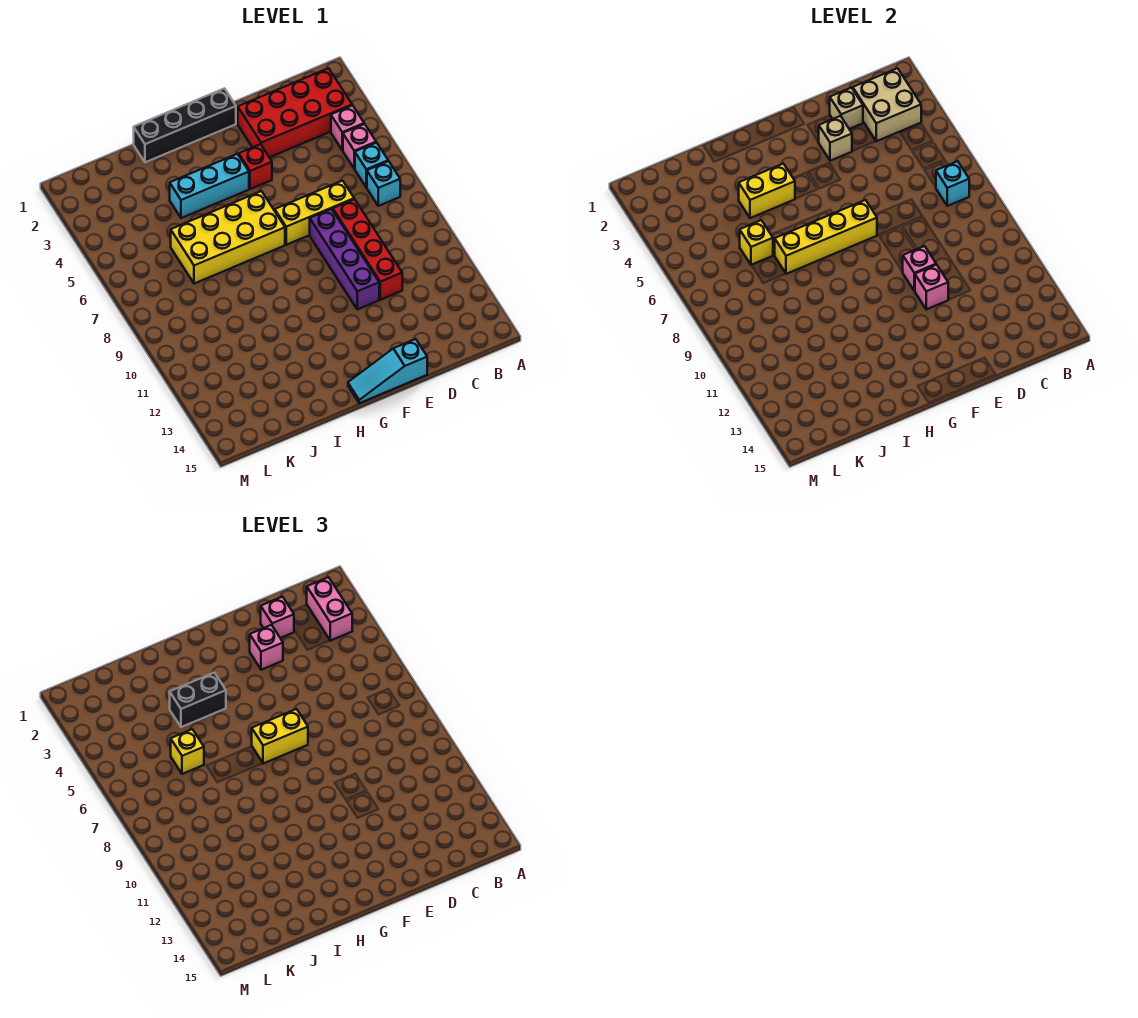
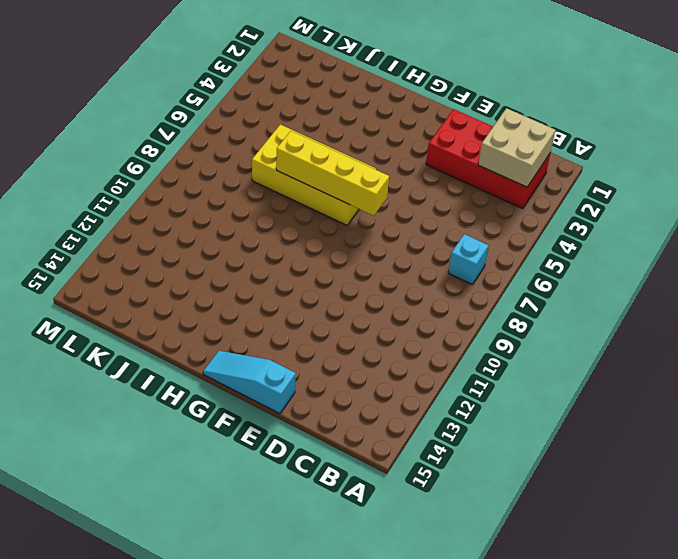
none -> pink 1x1 brick [331,105,364,150]
none -> pink 1x1 brick [343,124,376,169]
none -> cyan 1x1 brick [355,143,388,187]

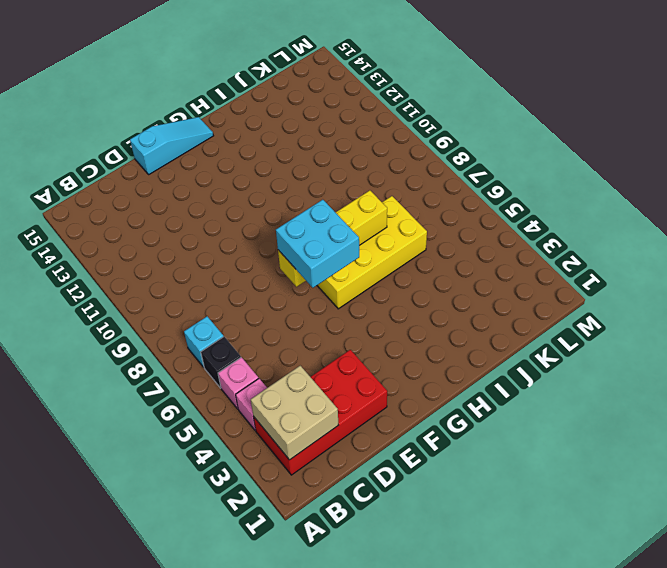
black 1x1 brick [201,337,241,388] -> cyan 1x1 brick [355,143,388,187]
cyan 2x2 brick [276,200,359,288] -> yellow 1x2 brick [252,709,308,764]
none -> yellow 1x3 brick [275,181,354,245]
none -> red 1x4 brick [333,199,402,300]
none -> purple 1x4 brick [310,209,379,309]

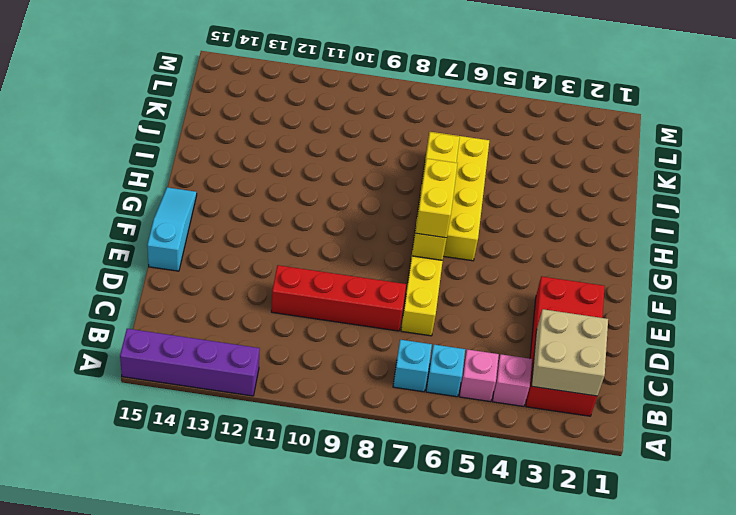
purple 1x4 brick [120,329,260,396] -> purple 1x4 brick moved to [310,209,379,309]
none -> black 1x4 brick [134,88,236,162]
none -> red 1x1 brick [239,144,272,189]
none -> cyan 1x3 brick [170,154,249,218]

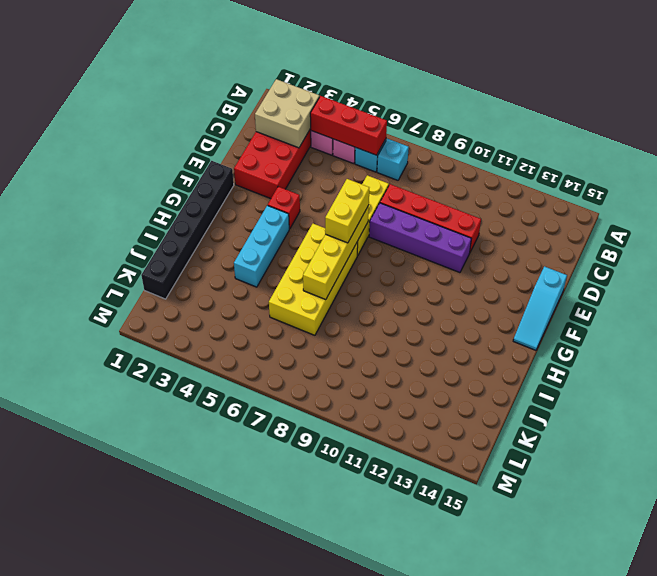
red 1x3 brick [310,96,387,155] -> none
black 1x6 brick [141,161,234,299] -> black 1x4 brick [134,88,236,162]
none -> cyan 1x1 brick [936,161,969,206]
none -> tan 1x1 brick [830,88,863,129]
none -> tan 1x1 brick [819,116,852,161]

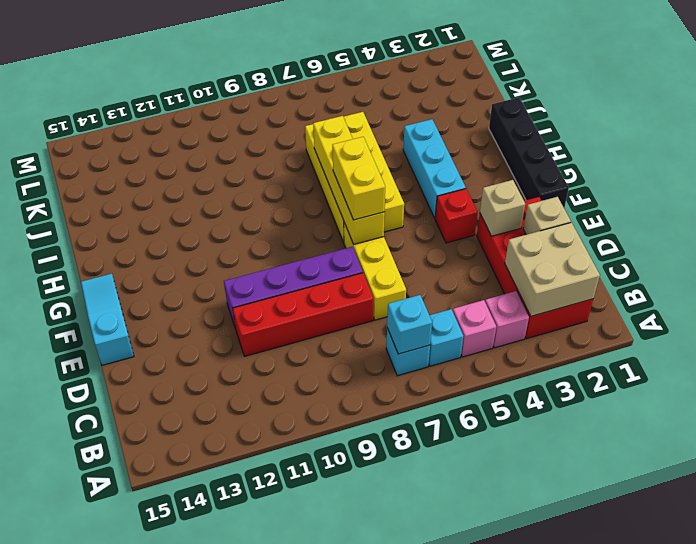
none -> pink 1x1 brick [903,246,936,291]
none -> pink 1x1 brick [915,265,948,309]
none -> yellow 1x2 brick [739,164,795,218]

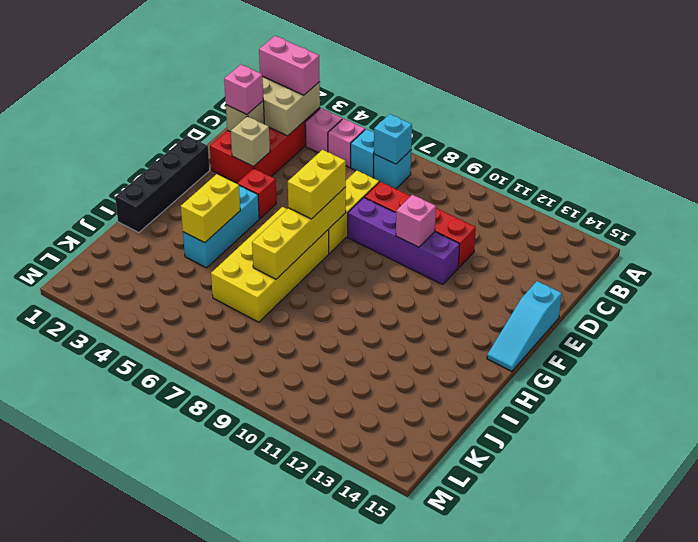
none -> pink 1x1 brick [915,265,948,309]
none -> yellow 1x1 brick [740,220,773,265]
none -> pink 1x1 brick [250,625,283,670]

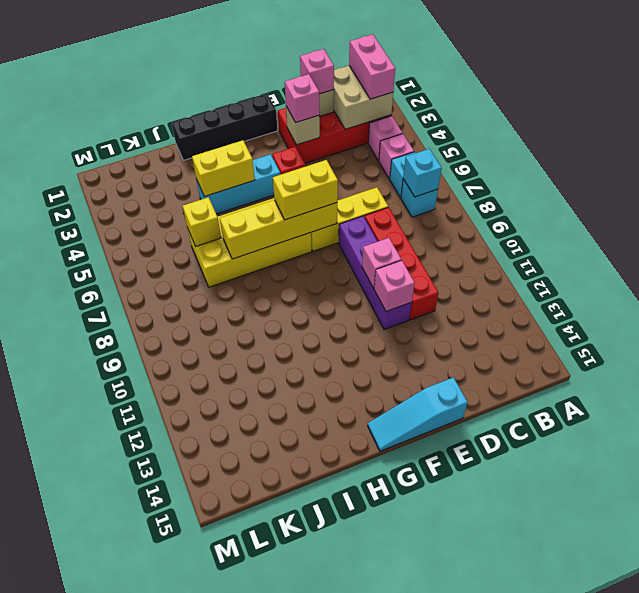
none -> black 1x2 brick [170,673,226,727]
none -> yellow 1x1 brick [171,729,204,774]

